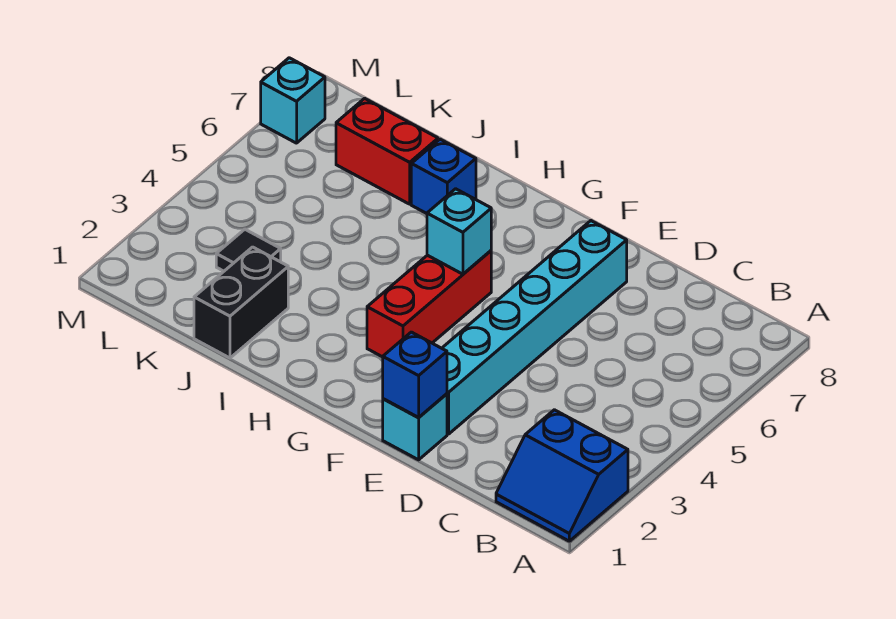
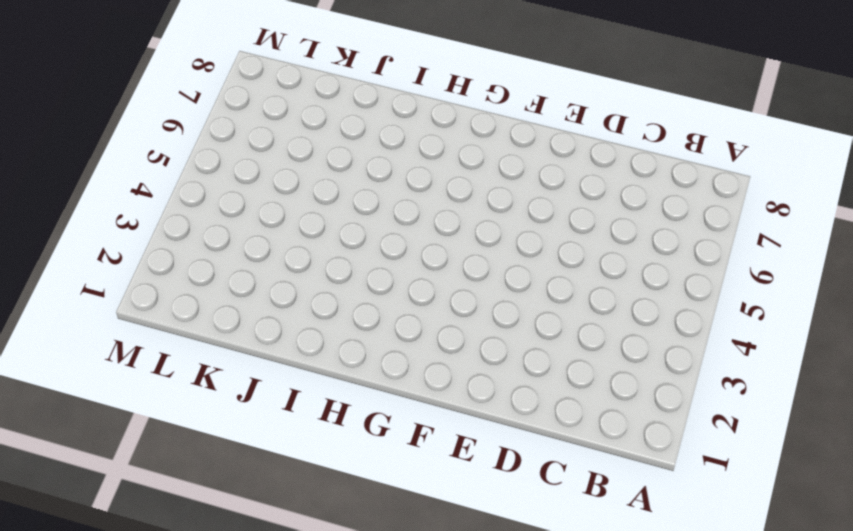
none -> blue 2x2 slope [496,410,628,541]
none -> cyan 1x1 brick [383,394,447,460]

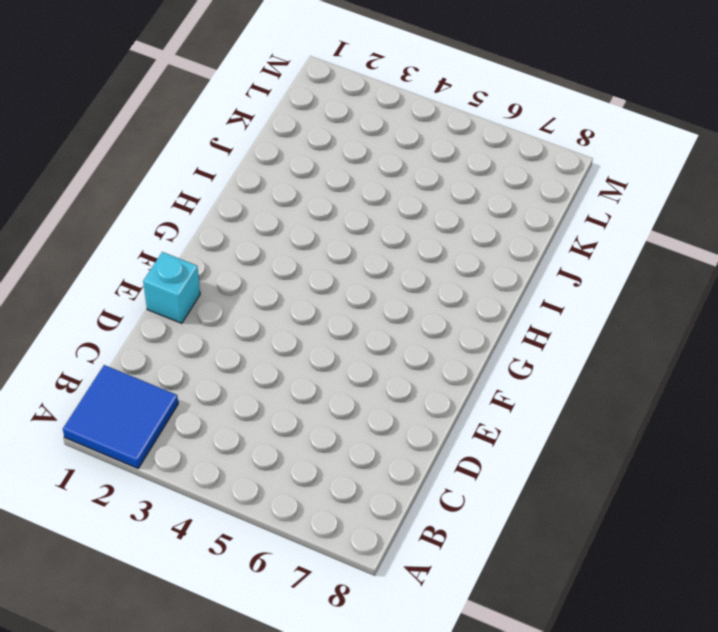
blue 2x2 tile [63,365,178,468] -> blue 2x2 slope [496,410,628,541]
none -> cyan 1x6 brick [442,221,627,434]
none -> red 1x3 brick [367,251,491,357]

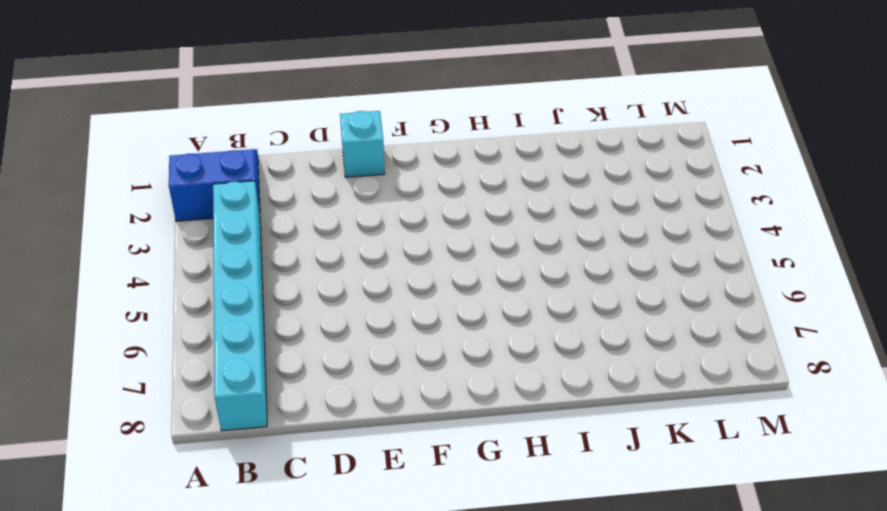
cyan 1x6 brick [213,181,267,431] -> cyan 1x6 brick moved to [442,221,627,434]
none -> red 1x3 brick [367,251,491,357]
none -> blue 1x1 brick [411,139,476,214]

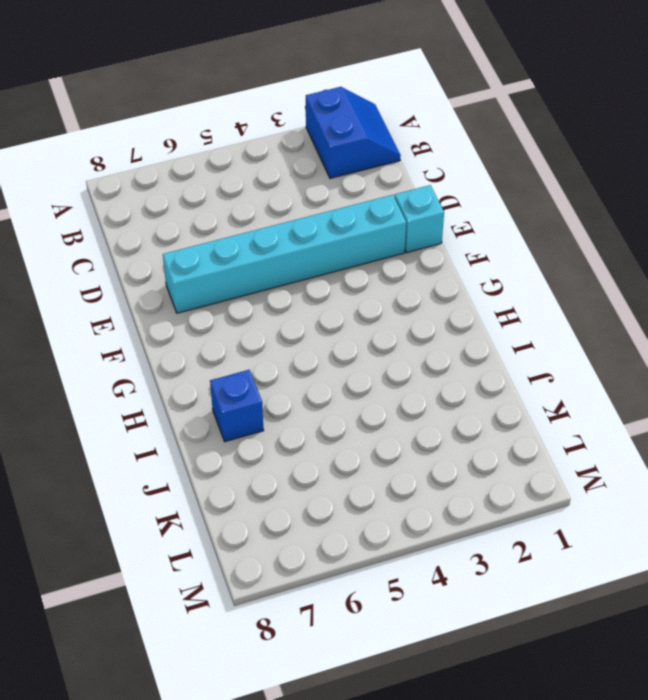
none -> red 1x3 brick [367,251,491,357]
none -> black 1x2 brick [194,247,288,358]

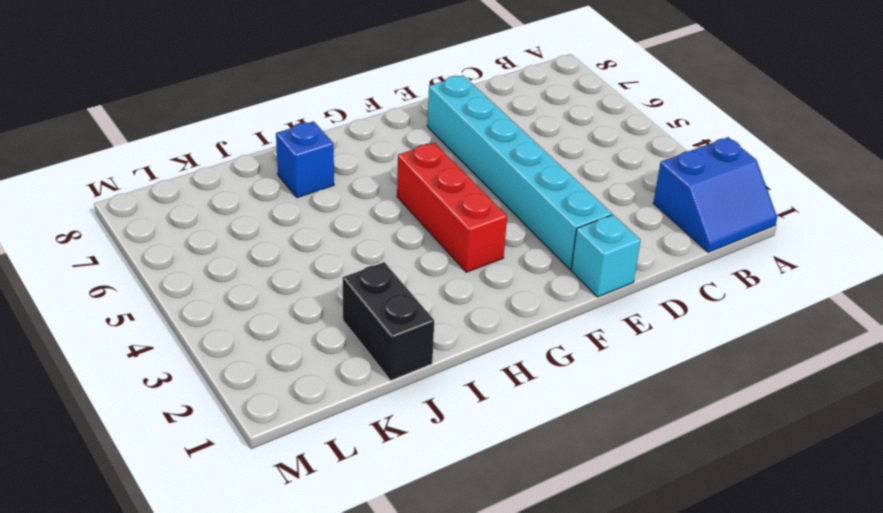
none -> red 1x2 brick [336,98,438,204]
none -> black 1x1 tile [216,229,281,271]

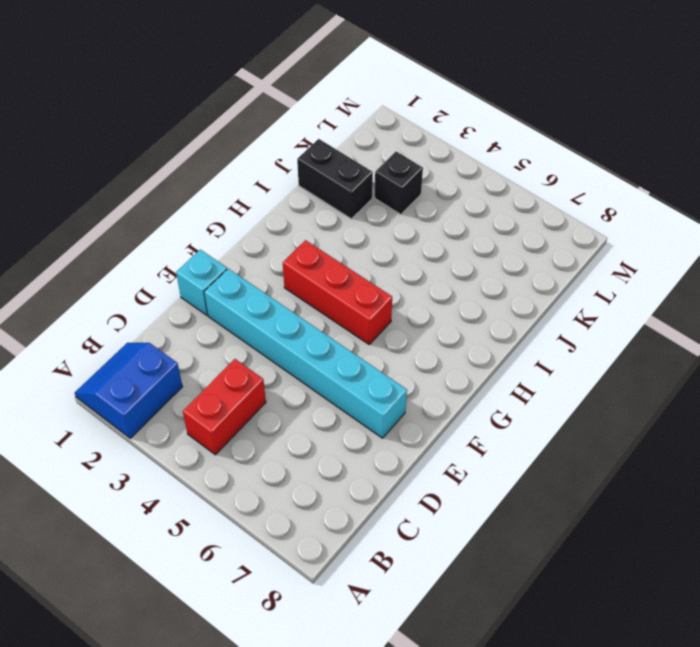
red 1x2 brick [183,359,266,455] -> red 1x2 brick moved to [336,98,438,204]
black 1x1 brick [375,152,423,214] -> black 1x1 tile [216,229,281,271]
none -> blue 1x1 brick [411,139,476,214]
none -> cyan 1x1 brick [261,58,325,143]

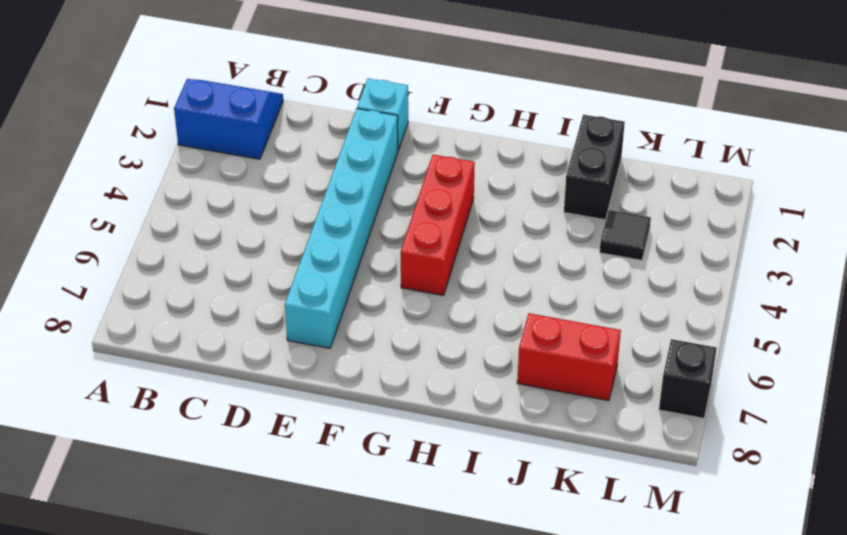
black 1x1 brick [659,339,717,418] -> cyan 1x1 brick [261,58,325,143]
none -> blue 1x1 brick [411,139,476,214]
none -> blue 1x1 brick [383,332,447,417]

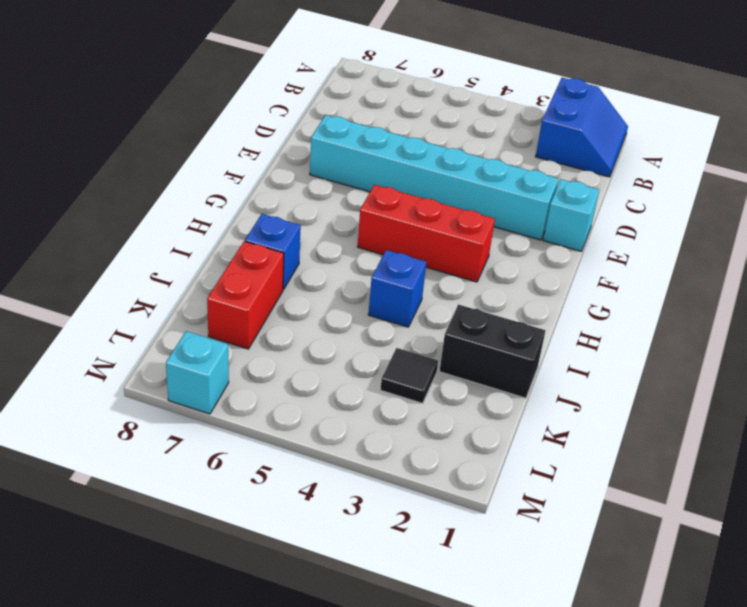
blue 1x1 brick [368,250,426,327] -> blue 1x1 brick moved to [383,332,447,417]
none -> cyan 1x1 brick [427,189,491,274]

